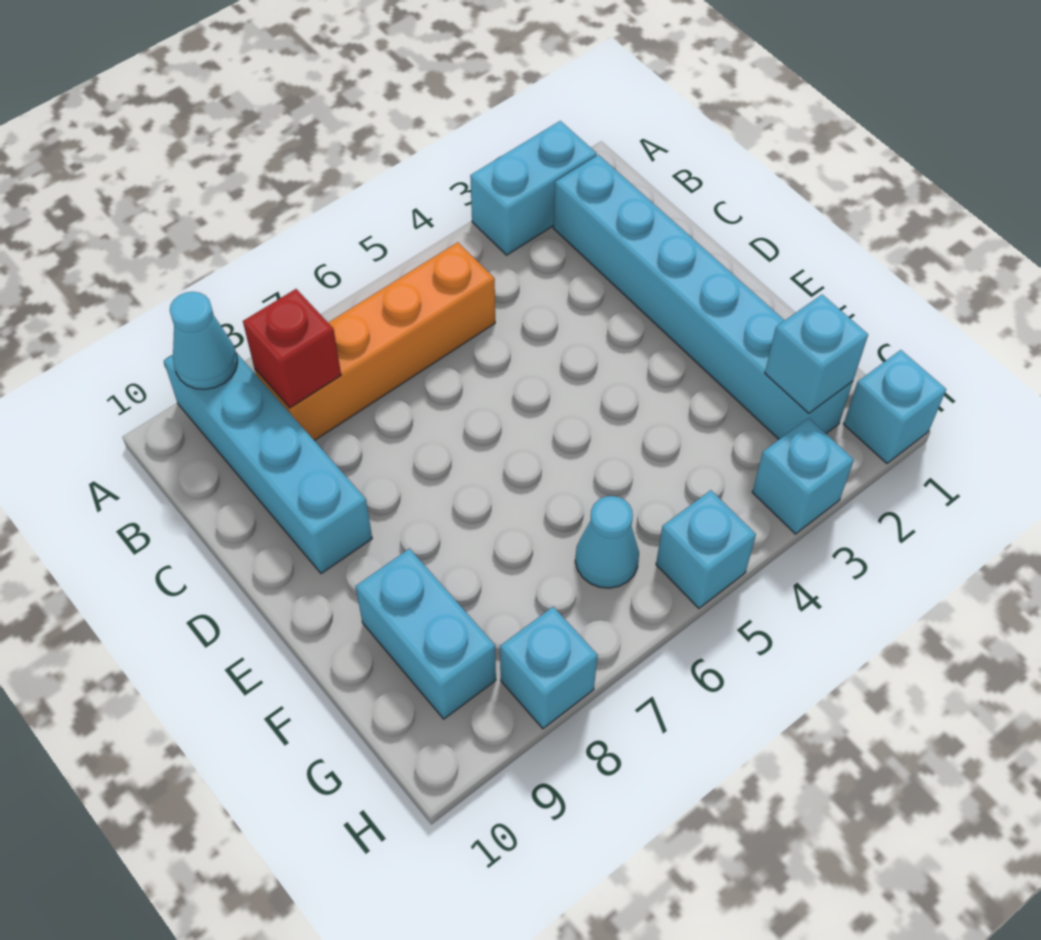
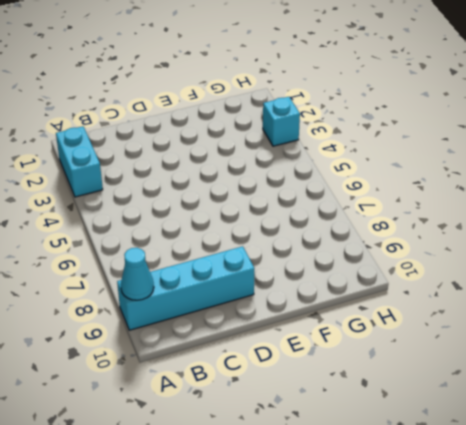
none -> cyan 1x6 brick [553,155,853,439]
none -> orange 1x4 brick [255,242,495,441]
none -> cyan 1x2 brick [356,549,496,719]

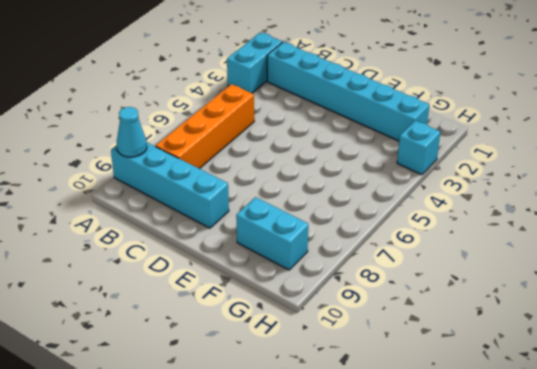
none -> cyan 1x1 cone [575,496,639,588]
none -> cyan 1x1 brick [844,350,946,463]
none -> cyan 1x1 brick [656,490,756,608]

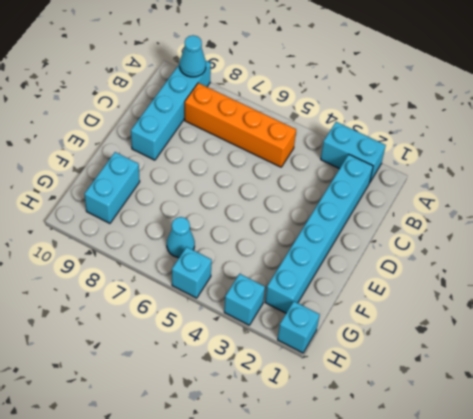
none -> cyan 1x1 brick [500,607,598,729]
none -> red 1x1 brick [243,289,341,408]
none -> cyan 1x1 brick [765,295,868,413]

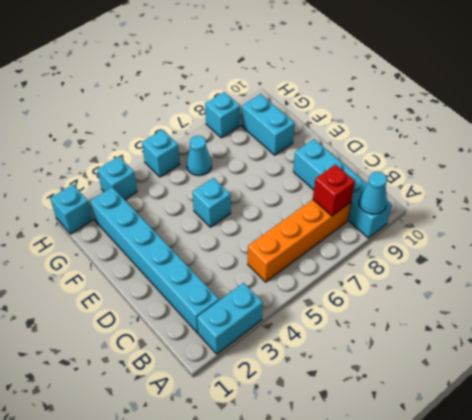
cyan 1x1 brick [193,178,231,227] -> cyan 1x1 brick moved to [765,295,868,413]

